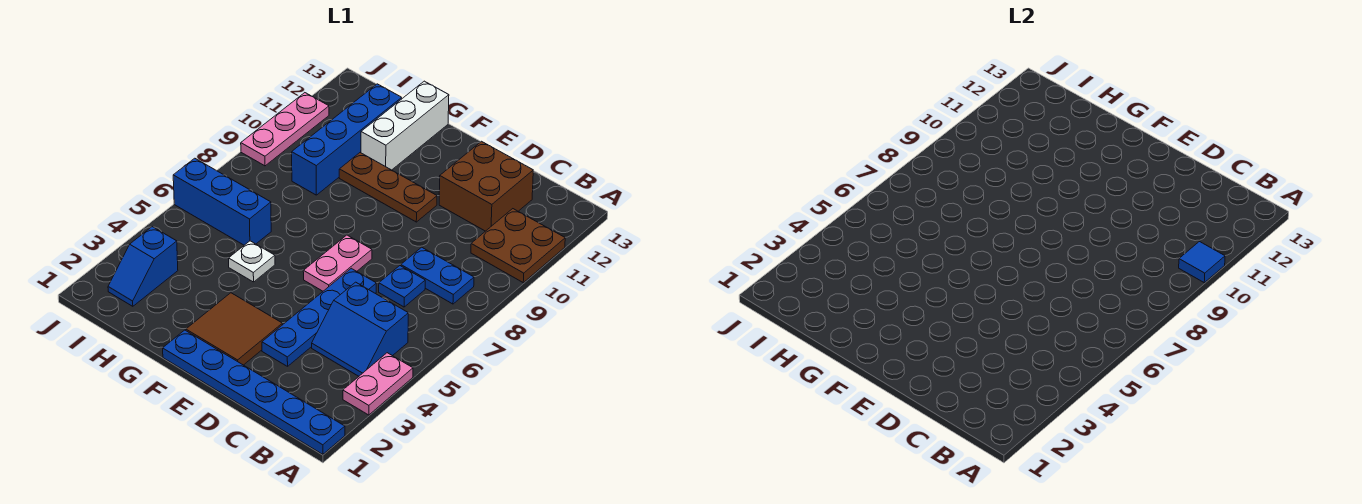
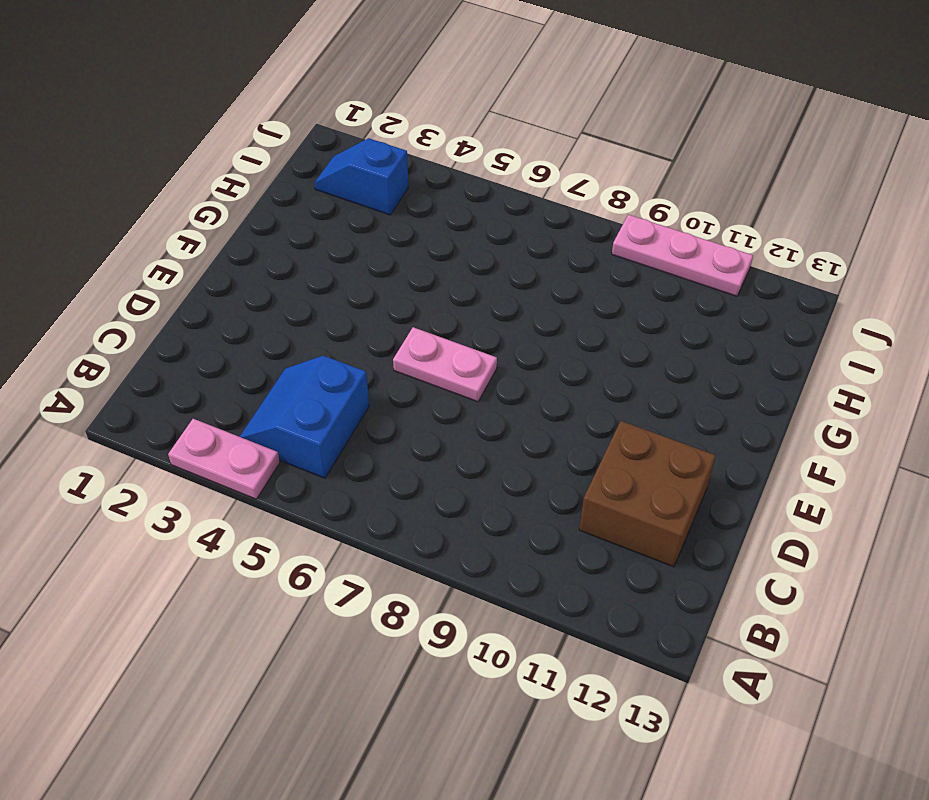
none -> blue 1x6 plate [163,330,345,454]
none -> brown 2x2 plate [471,209,565,283]
none -> blue 1x2 plate [401,247,474,304]

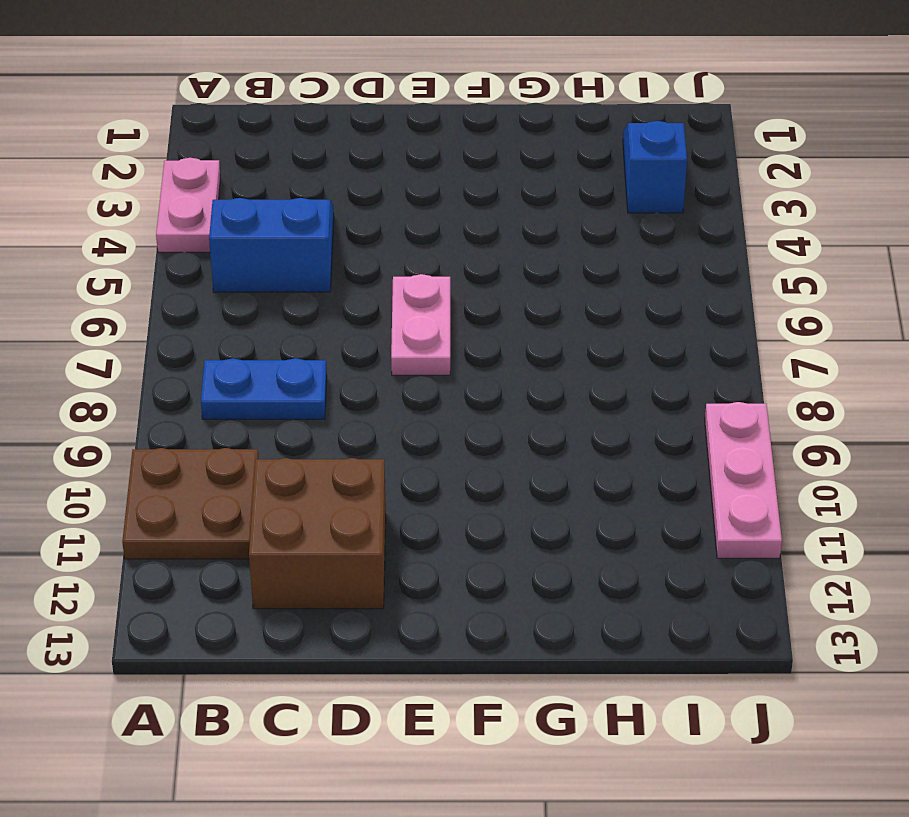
none -> blue 1x6 plate [163,330,345,454]
none -> blue 1x1 plate [379,266,425,307]
none -> blue 1x4 plate [262,268,376,366]

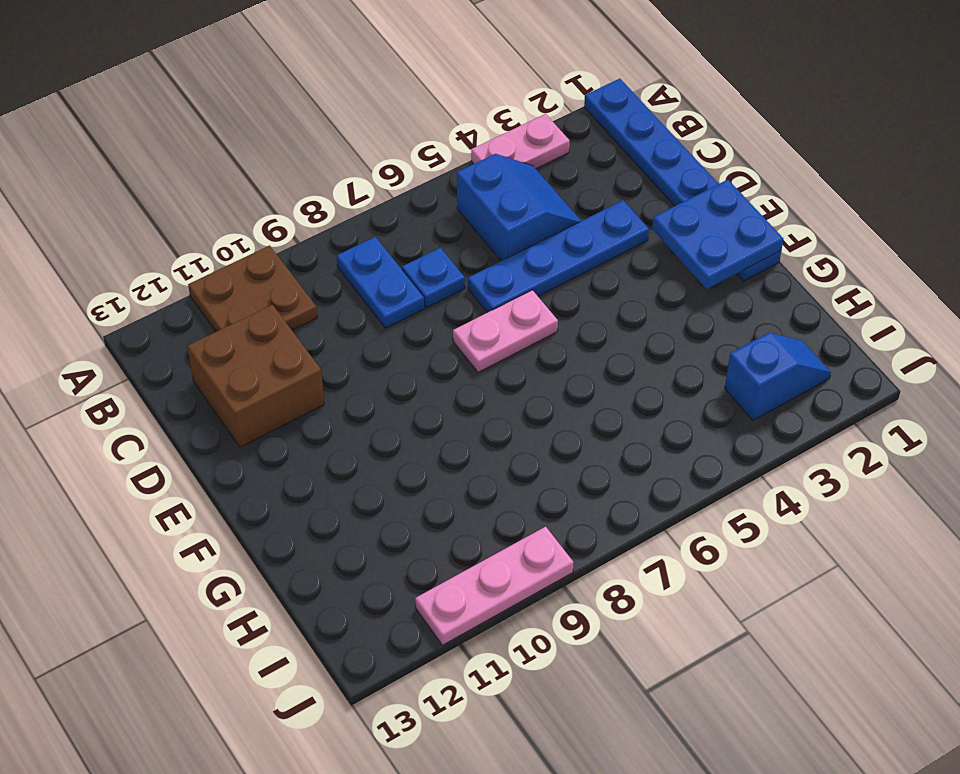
blue 2x2 plate [652,180,783,289] -> none
none -> brown 2x2 tile [186,293,282,365]
none -> brown 1x3 plate [339,153,437,222]
none -> white 1x1 plate [229,241,275,282]

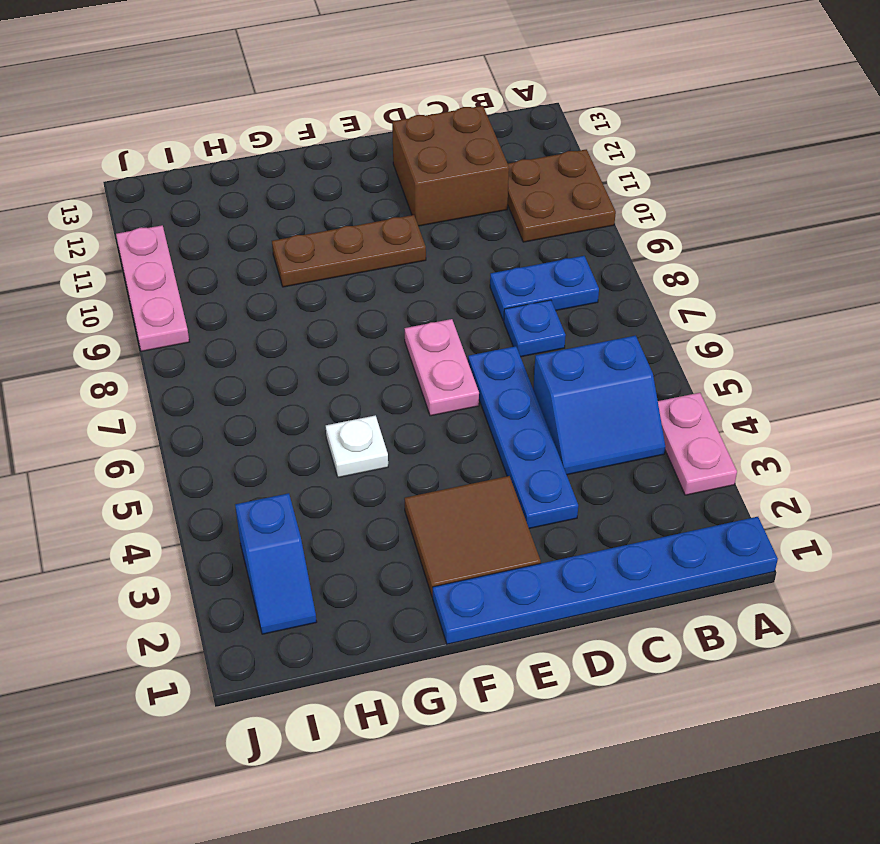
none -> white 1x3 brick [361,81,449,170]
none -> blue 1x3 brick [173,158,271,245]
none -> blue 1x4 brick [292,84,402,195]

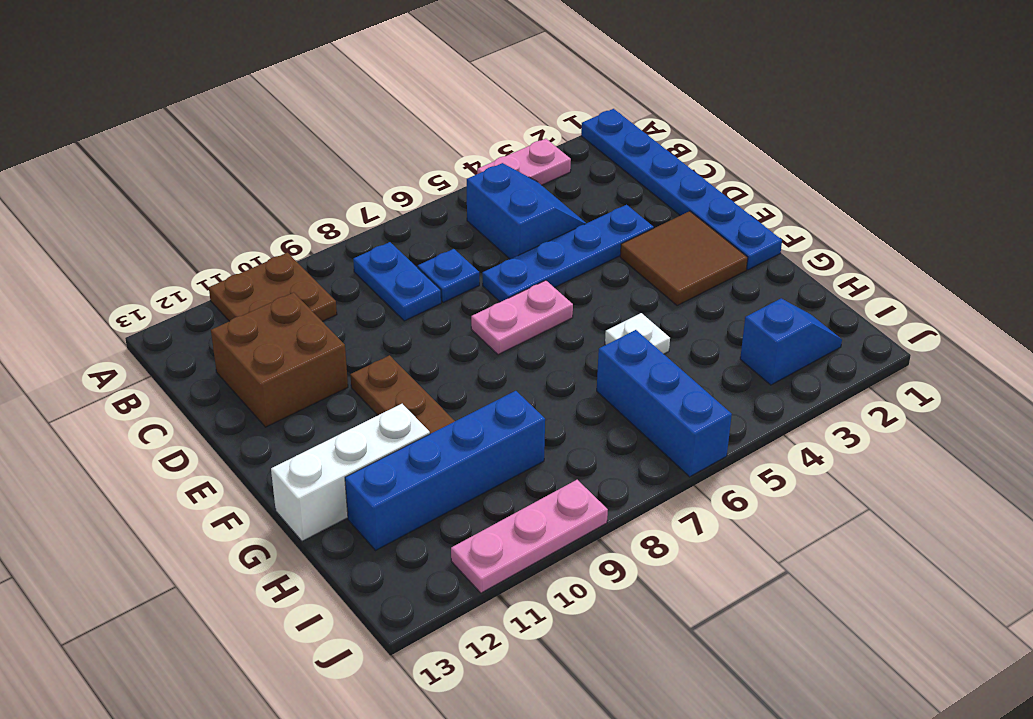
none -> blue 1x1 tile [1179,242,1225,283]

